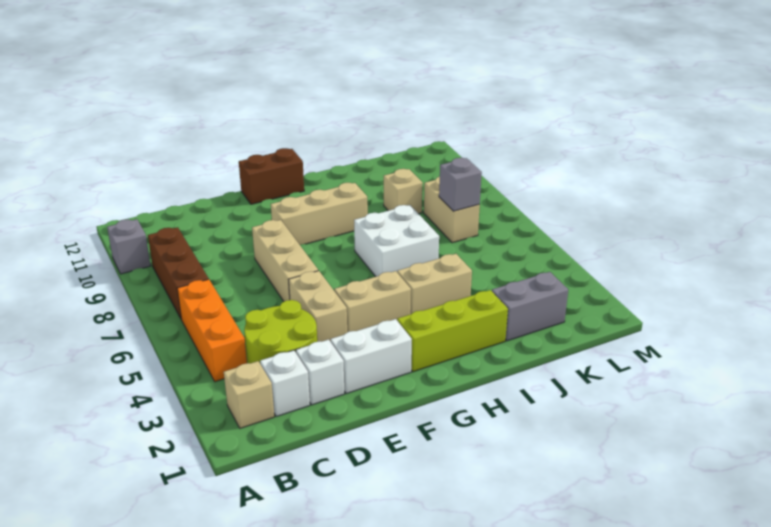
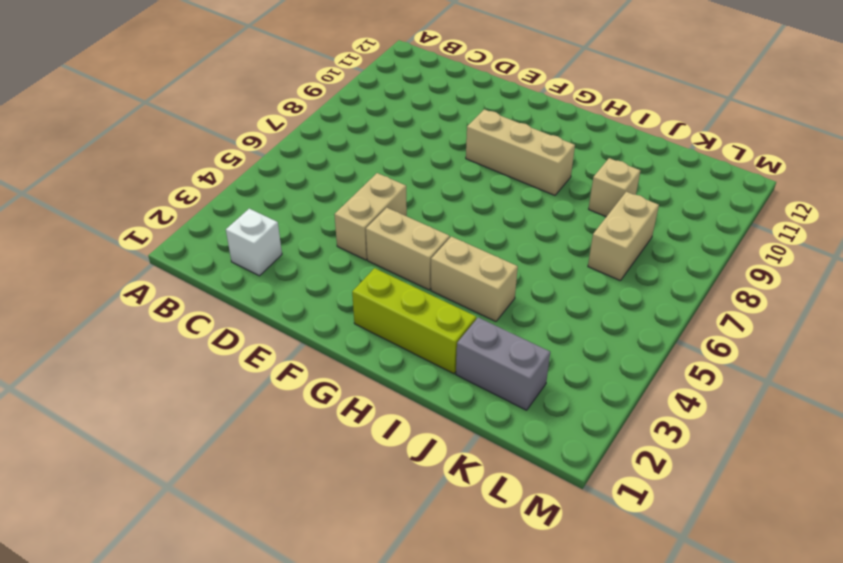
none -> grey 1x1 brick [107,219,151,274]
none -> tan 1x1 brick [224,361,274,428]
none -> orange 1x3 brick [177,279,247,382]

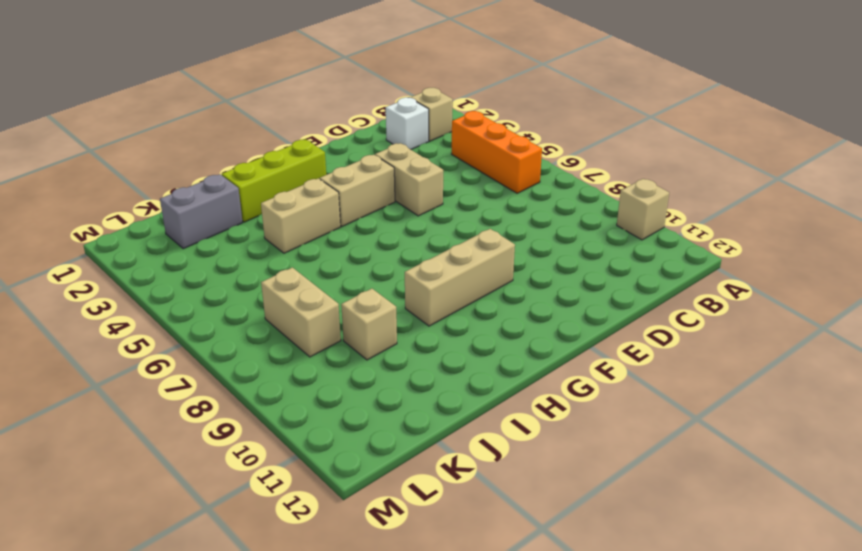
tan 1x1 brick [617,179,669,240] -> grey 1x1 brick [107,219,151,274]
none -> brown 1x3 brick [148,227,209,320]
none -> lime 2x2 round brick [244,300,317,364]
none -> white 1x1 brick [296,340,344,405]

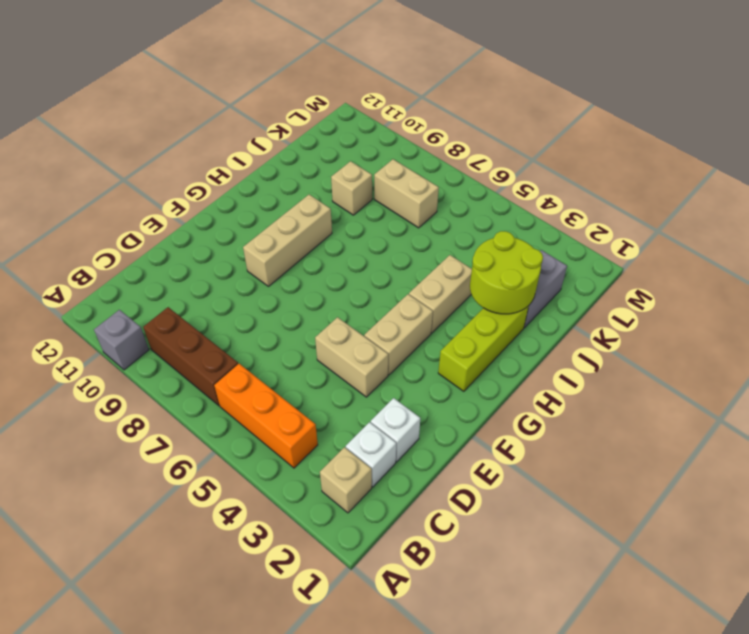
lime 2x2 round brick [470,231,543,314] -> lime 2x2 round brick moved to [244,300,317,364]
none -> white 1x2 brick [331,319,412,394]
none -> tan 1x3 brick [252,220,318,301]
none -> brown 1x2 brick [239,148,304,204]

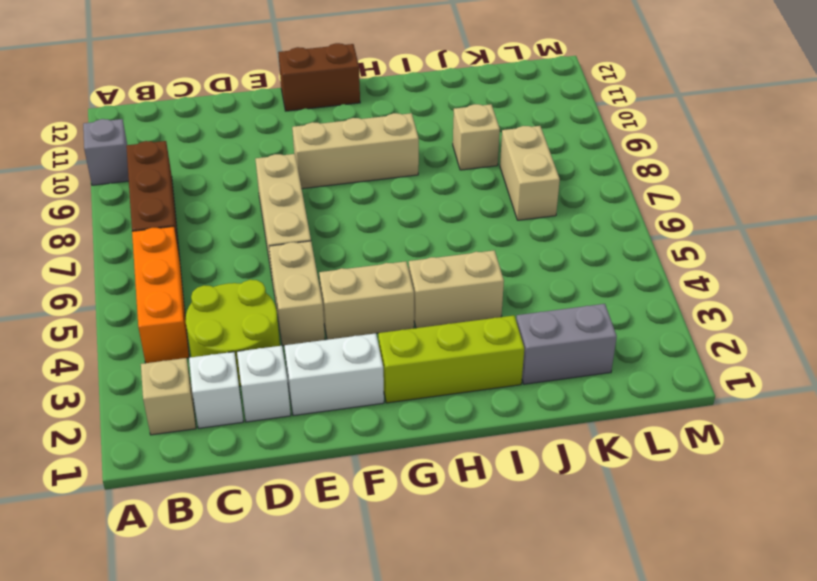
none -> white 2x2 brick [354,205,439,277]
none -> grey 1x1 brick [439,158,482,211]

